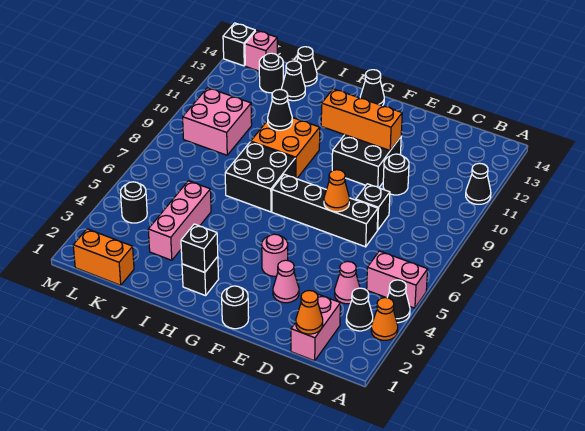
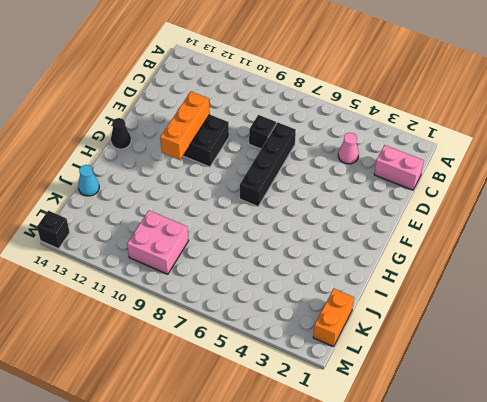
cyan 1x1 cone [78,165,99,196] -> black 1x1 cone [297,47,317,86]
none -> orange 1x1 cone [371,298,398,340]
none -> black 1x1 cone [387,280,410,323]
none -> pink 1x2 brick [367,251,428,308]
none -> black 1x1 cone [466,163,491,204]

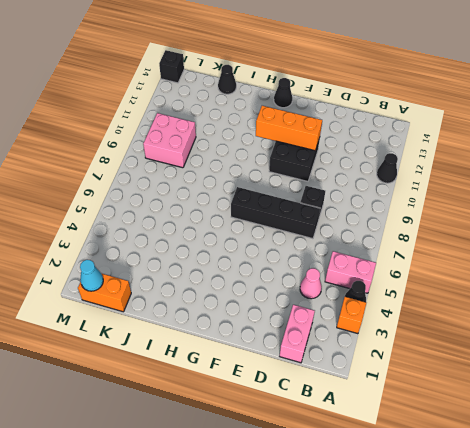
orange 1x1 brick [337,297,366,334] -> orange 1x1 cone [371,298,398,340]
cyan 1x1 cone [80,260,103,291] -> none
none -> black 1x1 cone [346,288,373,331]
none -> black 1x1 round brick [383,154,409,195]
none -> pink 1x1 cone [273,260,299,303]
none -> black 1x1 round brick [222,286,249,329]

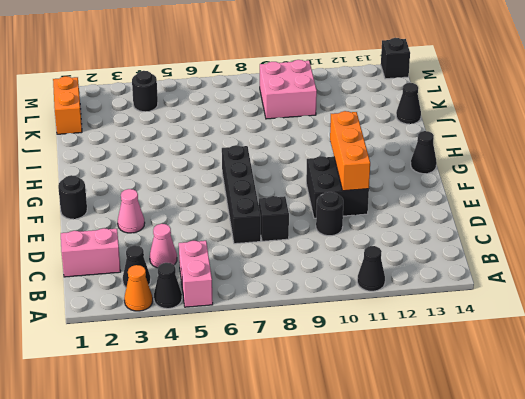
none -> pink 1x1 round brick [262,234,288,276]
none -> black 1x1 brick [182,257,219,296]
none -> black 2x2 brick [225,142,295,212]
none -> orange 2x2 brick [251,118,320,179]

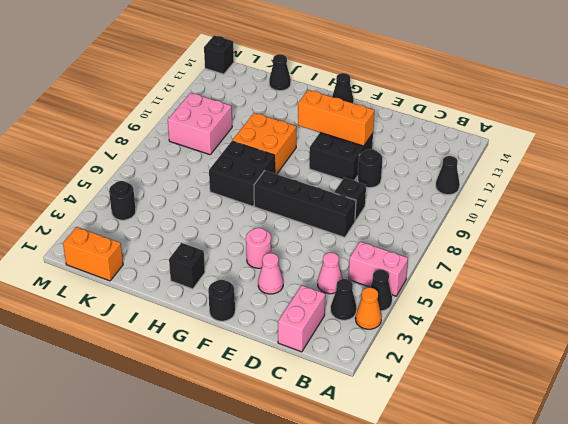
none -> pink 1x3 brick [148,181,211,260]
none -> black 1x1 cone [282,61,305,101]
none -> black 1x1 round brick [259,53,283,93]
none -> pink 1x1 brick [245,30,277,71]

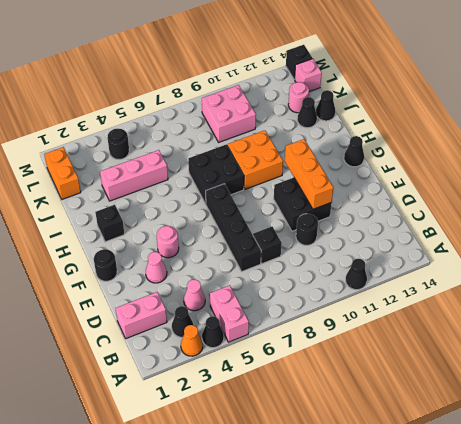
pink 1x1 round brick [288,82,309,113] -> black 1x1 round brick [259,53,283,93]
none -> orange 1x1 cone [296,291,323,334]
none -> orange 1x1 cone [324,170,349,212]
none -> black 1x1 brick [181,224,218,272]
none -> black 1x1 cone [268,89,292,130]

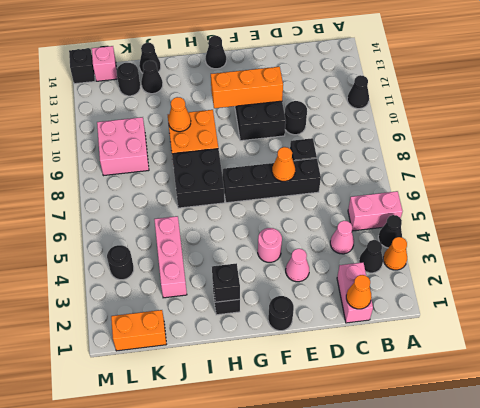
orange 1x1 cone [168,97,191,132] -> black 1x1 cone [268,89,292,130]

